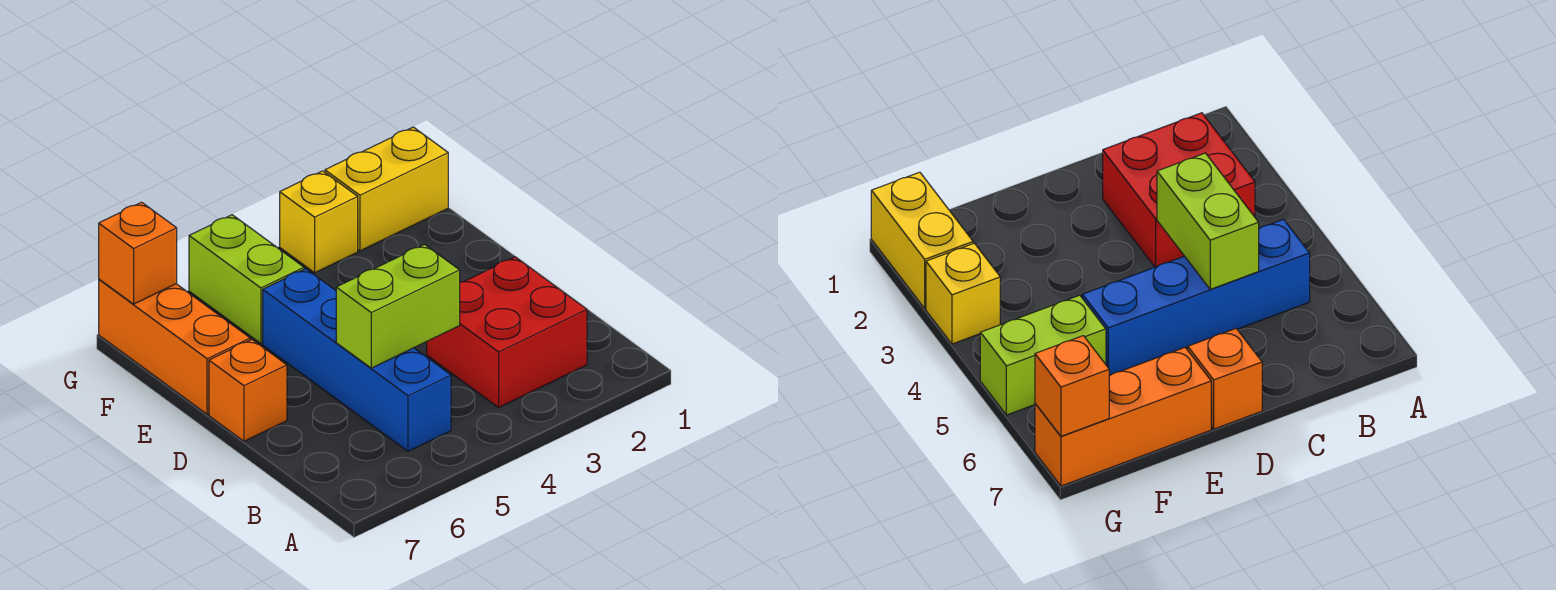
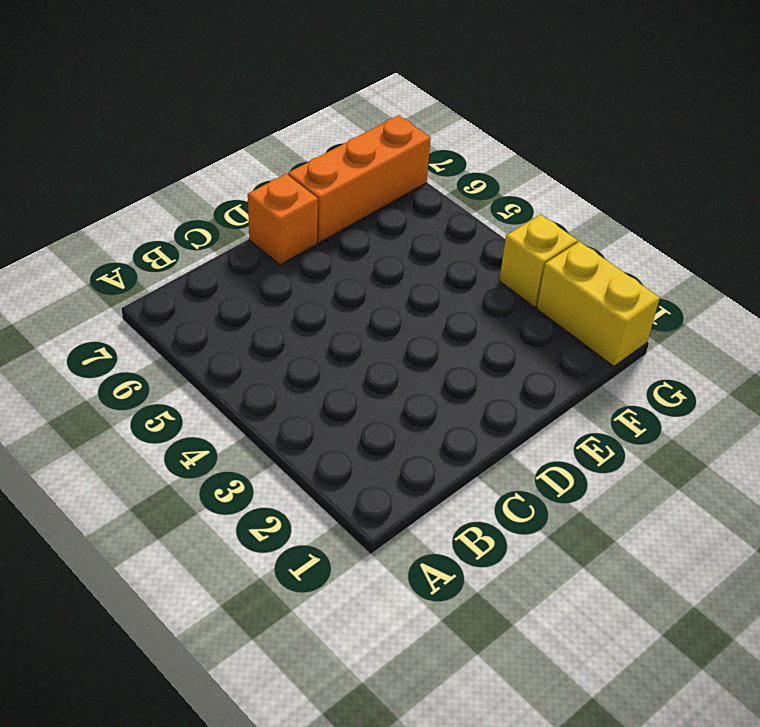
none -> red 2x2 brick [427,257,587,407]
none -> blue 1x4 brick [263,269,451,451]

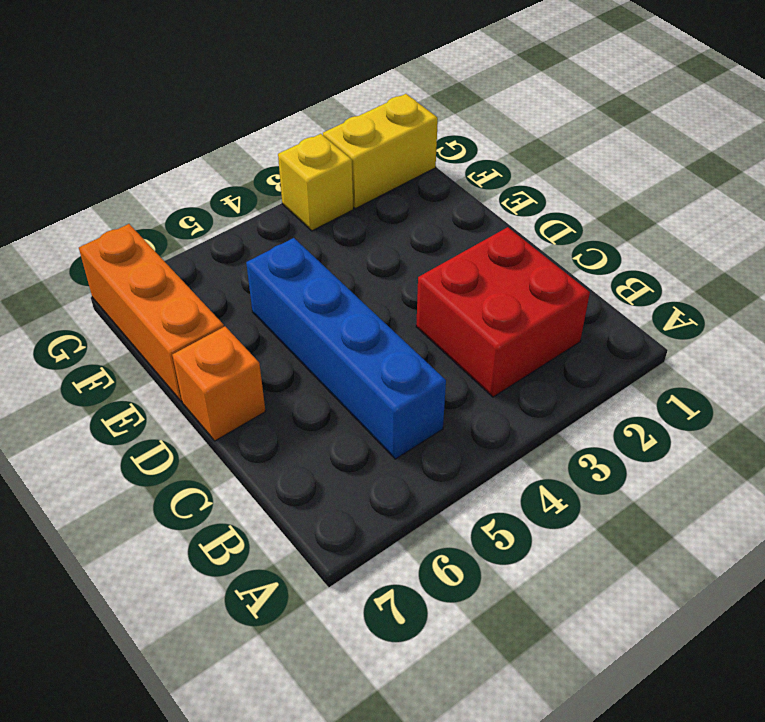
none -> lime 1x2 brick [189,215,304,344]
none -> lime 1x2 brick [336,244,460,368]

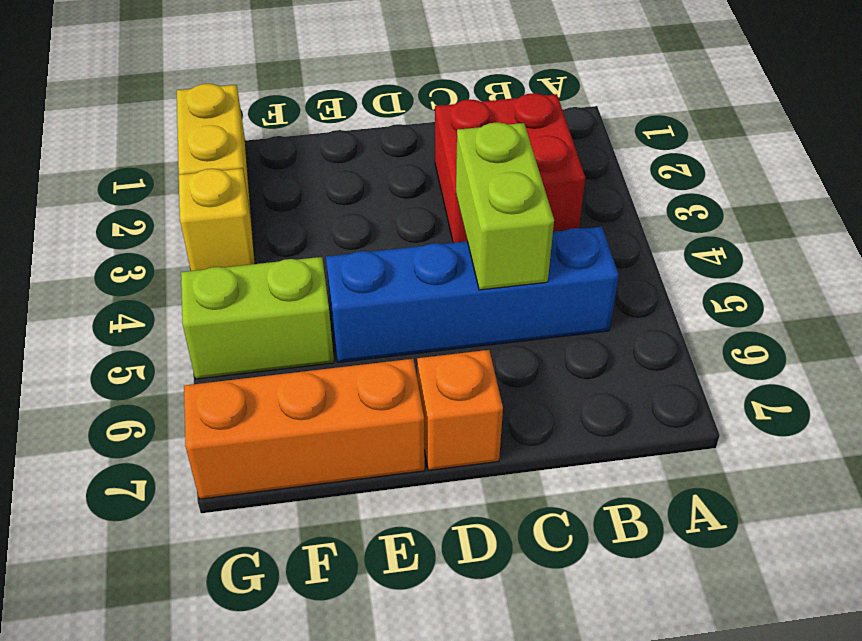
none -> orange 1x1 brick [99,202,177,304]

